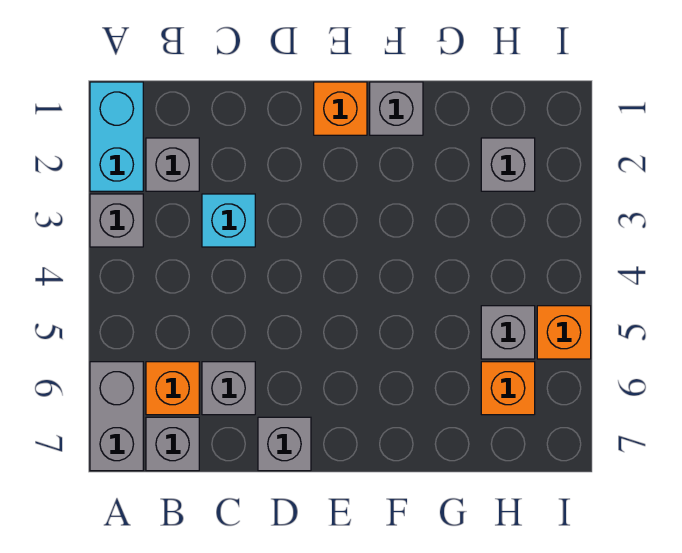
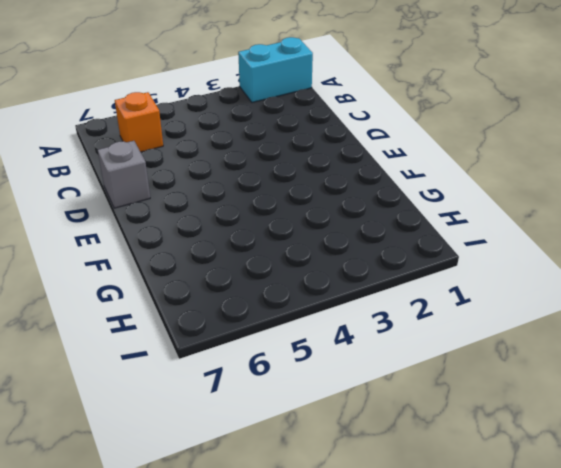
none -> grey 1x1 brick [90,194,143,247]
none -> grey 1x2 brick [90,362,143,471]
none -> grey 1x1 brick [146,138,199,191]

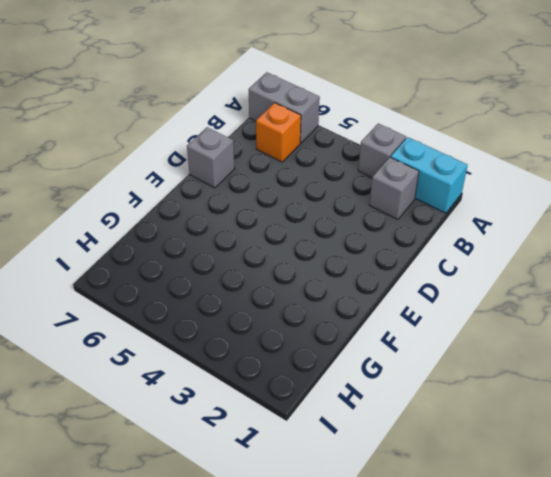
none -> grey 1x1 brick [146,417,199,471]
none -> cyan 1x1 brick [202,194,255,247]
none -> grey 1x1 brick [202,362,255,415]

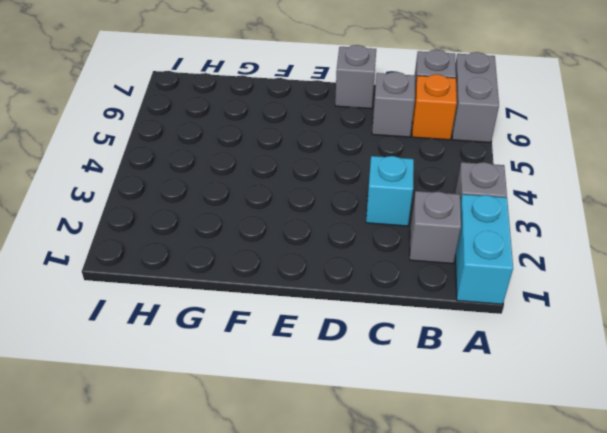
none -> orange 1x1 brick [314,82,367,135]
none -> grey 1x1 brick [370,82,423,135]
none -> grey 1x1 brick [481,138,535,191]

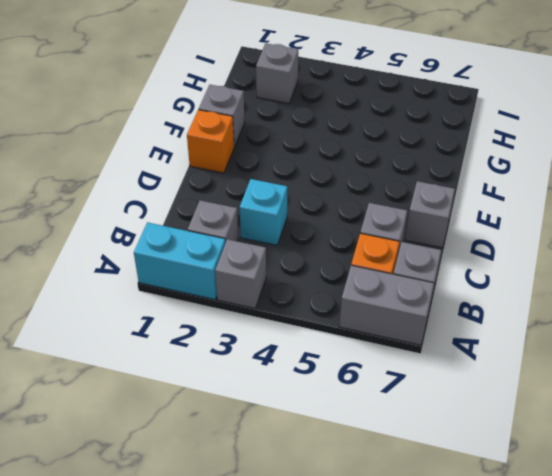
none -> grey 1x1 brick [481,306,535,359]
none -> orange 1x1 brick [481,362,535,415]
none -> orange 1x1 brick [537,306,591,359]

